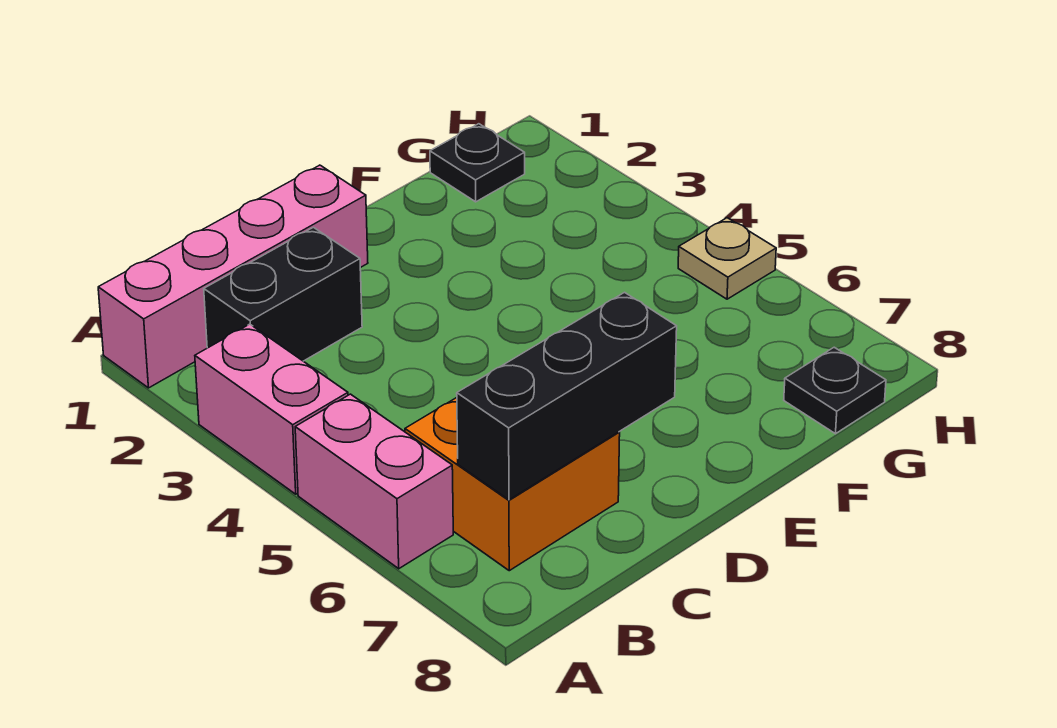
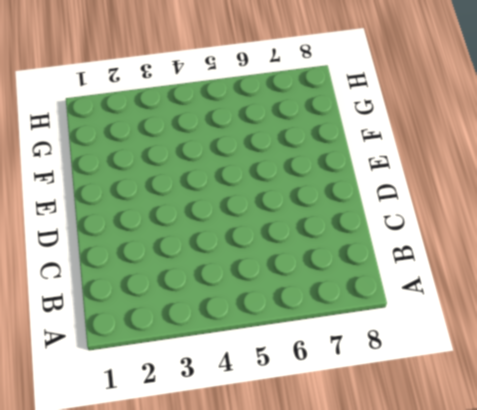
none -> pink 1x4 brick [98,165,368,388]
none -> pink 1x2 brick [195,324,348,494]

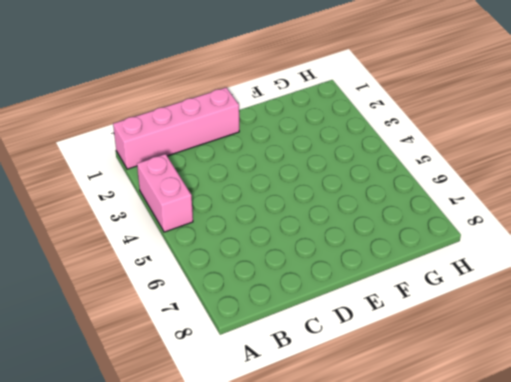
none -> pink 1x2 brick [295,394,453,569]
none -> black 1x2 brick [204,227,362,361]

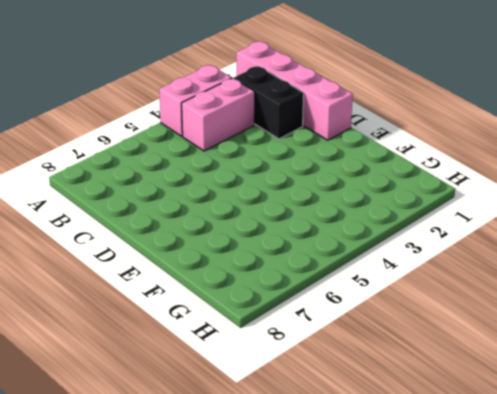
pink 1x2 brick [182,78,255,151] -> pink 1x2 brick moved to [295,394,453,569]
none -> orange 2x2 brick [405,398,620,571]
none -> black 1x1 plate [430,124,525,202]

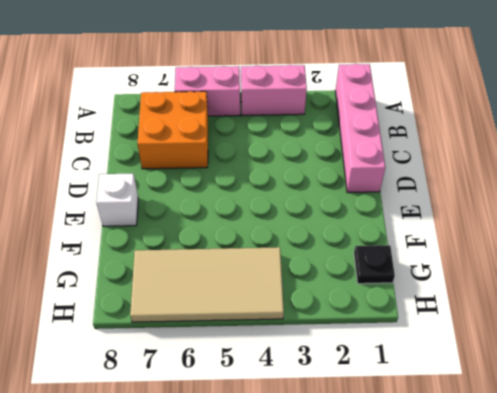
white 1x1 brick [96,174,138,226] -> none
tan 2x4 tile [130,247,284,322] -> tan 1x1 plate [678,218,776,299]
none -> black 1x2 brick [204,227,362,361]
none -> black 1x1 plate [784,347,886,434]

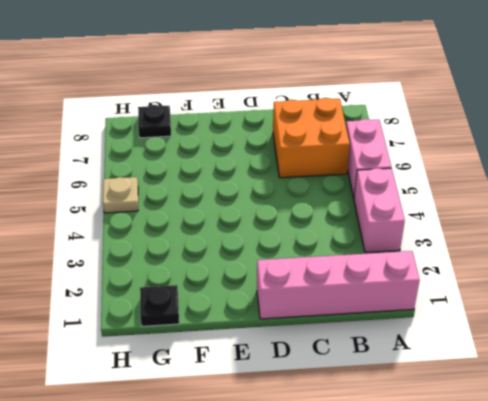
none -> black 1x2 brick [204,227,362,361]
none -> black 1x3 brick [457,292,677,500]

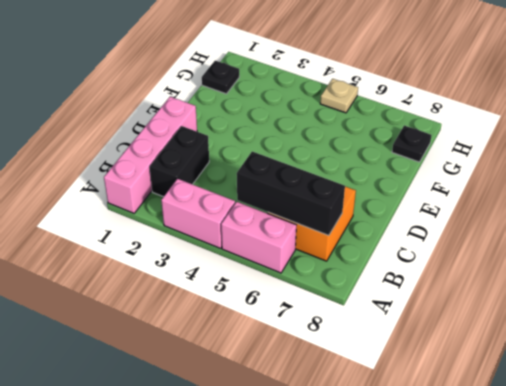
black 1x3 brick [237,151,345,236] -> black 1x3 brick turned to [457,292,677,500]

